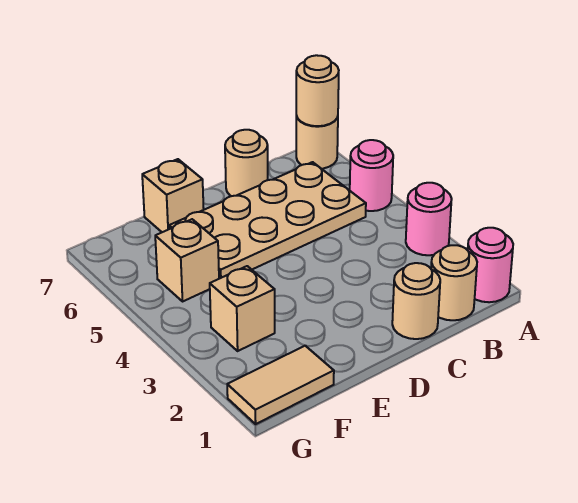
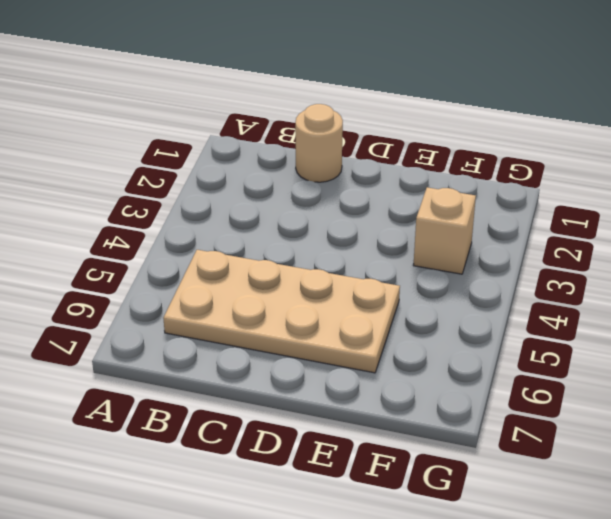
none -> pink 1x1 round brick [468,228,513,302]
none -> pink 1x1 round brick [406,183,452,255]
none -> pink 1x1 round brick [350,140,393,211]

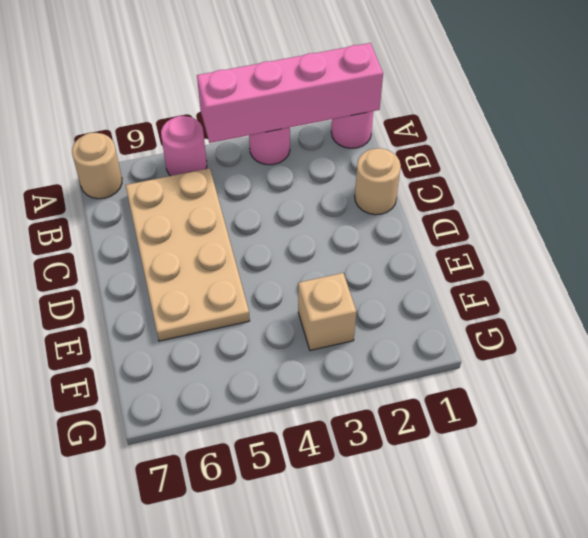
pink 1x4 brick [197,43,383,143] -> none
none -> tan 1x1 round brick [431,245,477,320]
none -> tan 1x1 round brick [225,130,268,196]
none -> tan 1x1 brick [142,159,204,232]

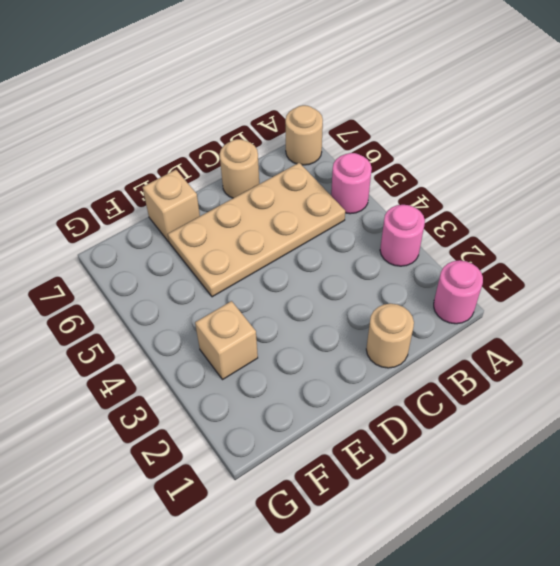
none -> tan 1x1 round brick [431,245,477,320]
none -> tan 1x2 tile [227,346,334,424]
none -> tan 1x1 brick [155,219,219,301]

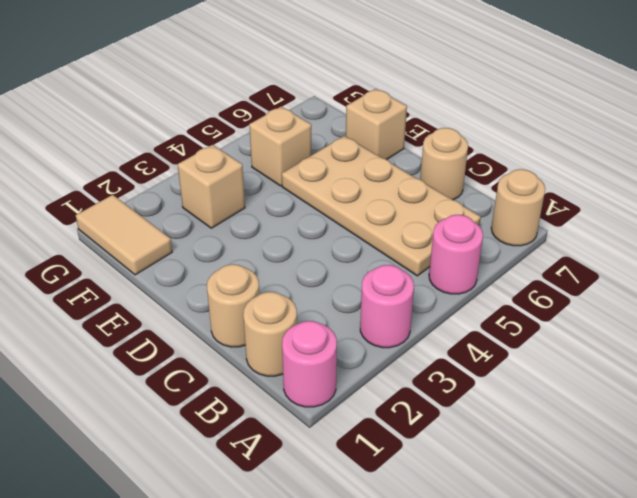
none -> tan 1x1 round brick [296,55,339,126]

